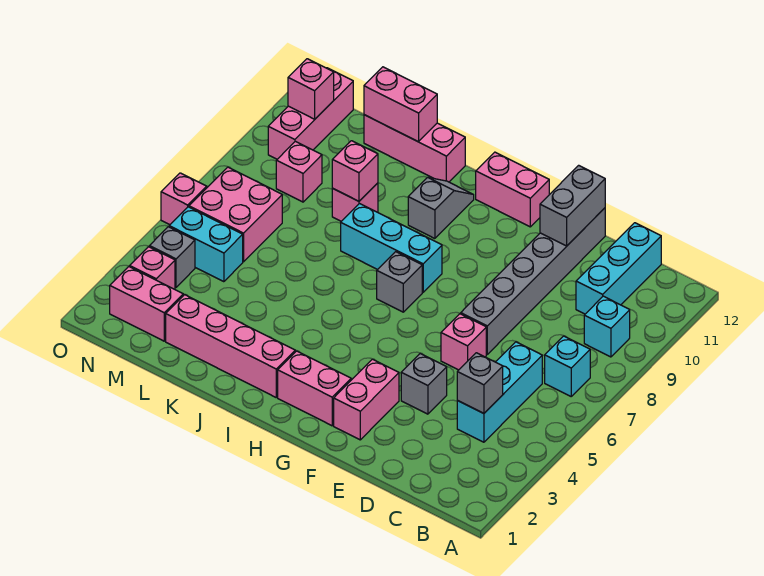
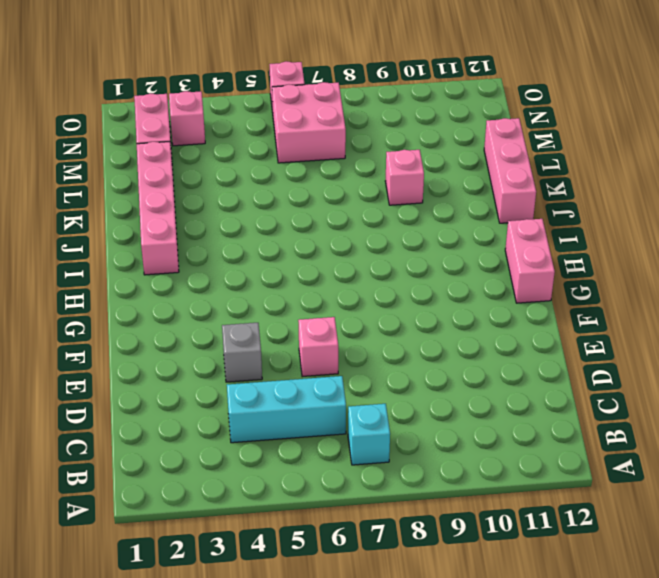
none -> cyan 1x1 brick [584,296,630,357]
none -> cyan 1x3 brick [576,223,661,314]
none -> grey 1x6 brick [461,208,605,354]

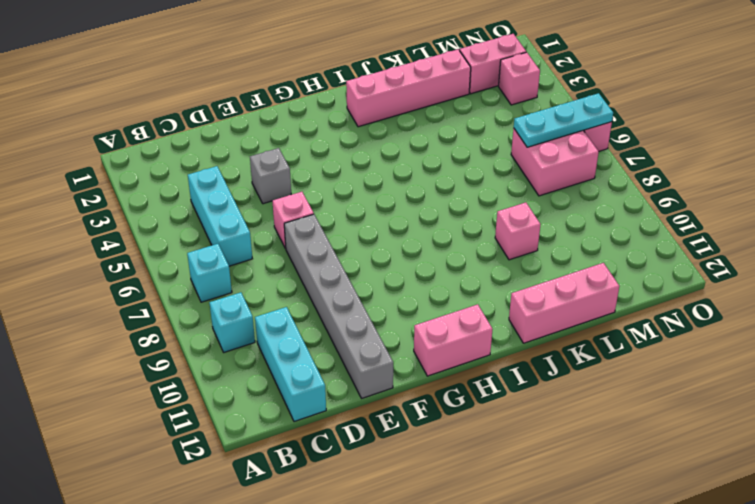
cyan 1x3 plate [514,93,613,147] -> none
none -> pink 1x2 brick [334,359,399,440]
none -> pink 1x2 brick [278,351,351,426]
none -> grey 1x1 brick [377,252,422,312]

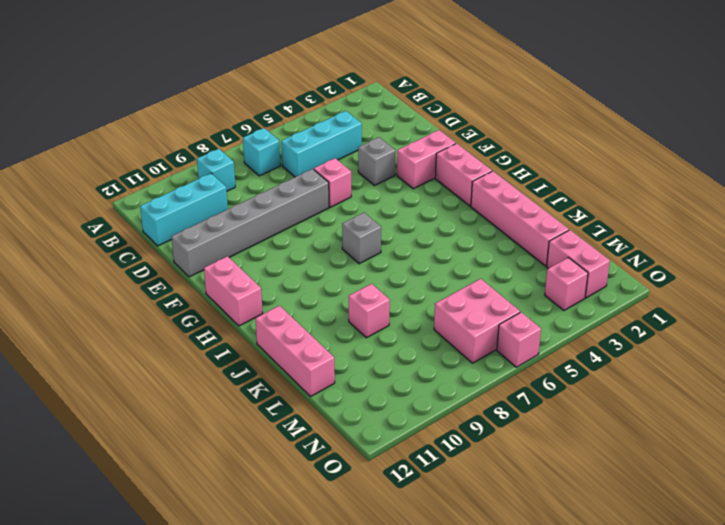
none -> cyan 1x3 brick [341,204,442,292]
none -> grey 1x2 slope [408,177,474,239]
none -> cyan 1x2 brick [169,207,243,282]

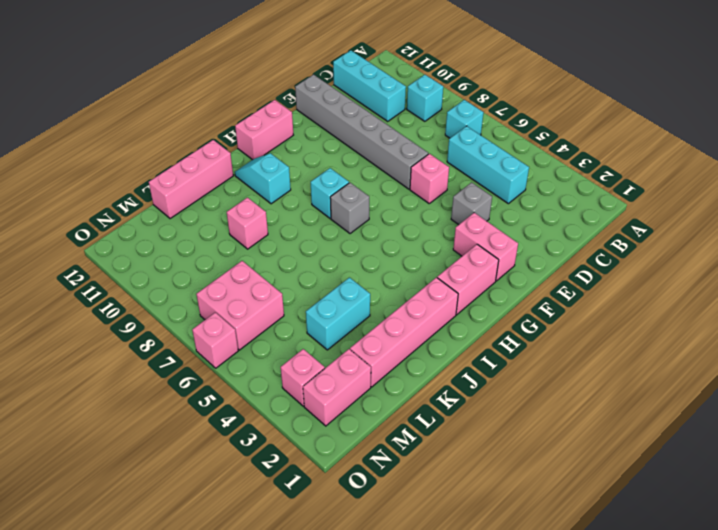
cyan 1x1 brick [311,168,349,218] -> cyan 1x3 brick [341,204,442,292]
cyan 1x2 slope [235,153,291,204] -> grey 1x2 slope [408,177,474,239]
cyan 1x2 brick [306,278,370,350] -> cyan 1x2 brick moved to [169,207,243,282]
none -> pink 1x1 brick [276,141,322,202]
none -> grey 1x1 brick [149,227,195,287]
none -> pink 1x3 brick [268,68,353,159]

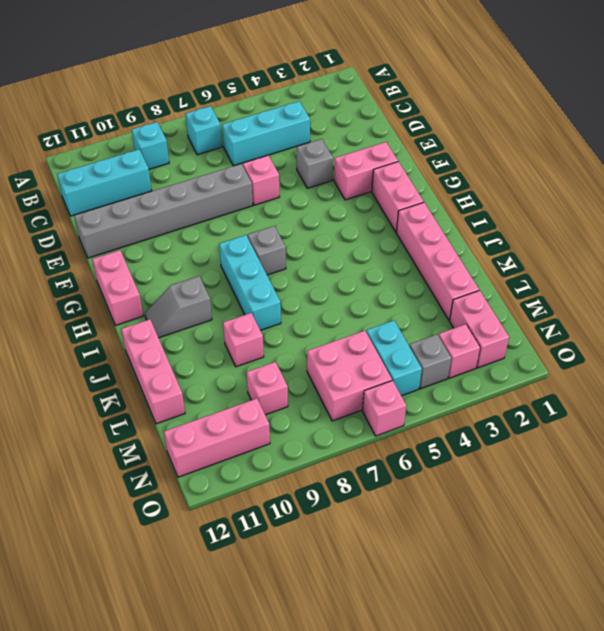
none -> grey 1x1 brick [457,353,503,413]
none -> grey 1x2 brick [540,165,605,246]
none -> pink 1x1 brick [332,141,378,201]

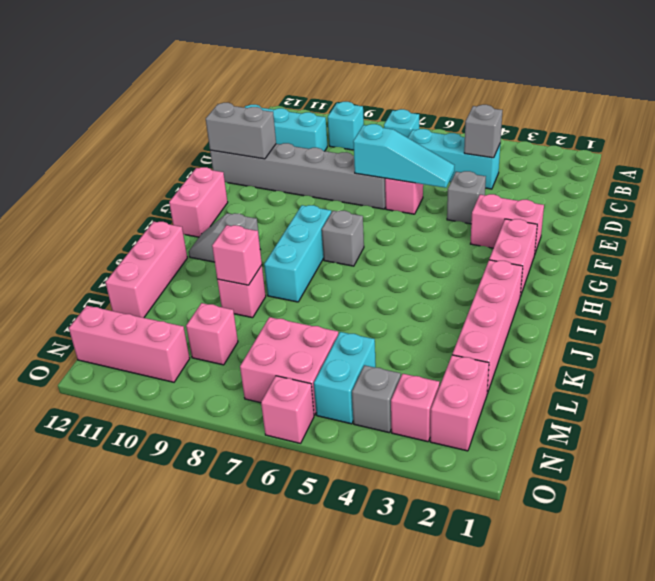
cyan 1x3 slope [353,124,454,188] -> none
none -> pink 1x2 brick [364,67,437,142]
none -> pink 1x1 brick [288,59,334,119]

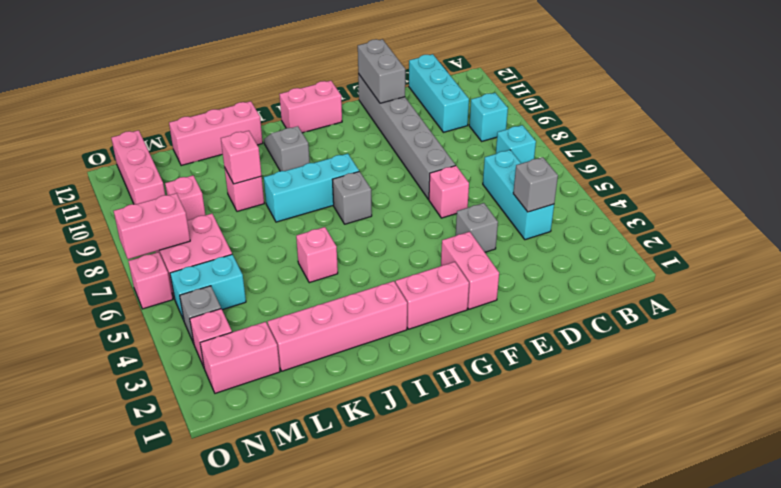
pink 1x1 brick [296,227,338,283] -> pink 1x1 brick moved to [288,59,334,119]
pink 1x2 brick [114,193,190,259] -> pink 1x2 brick moved to [364,67,437,142]

